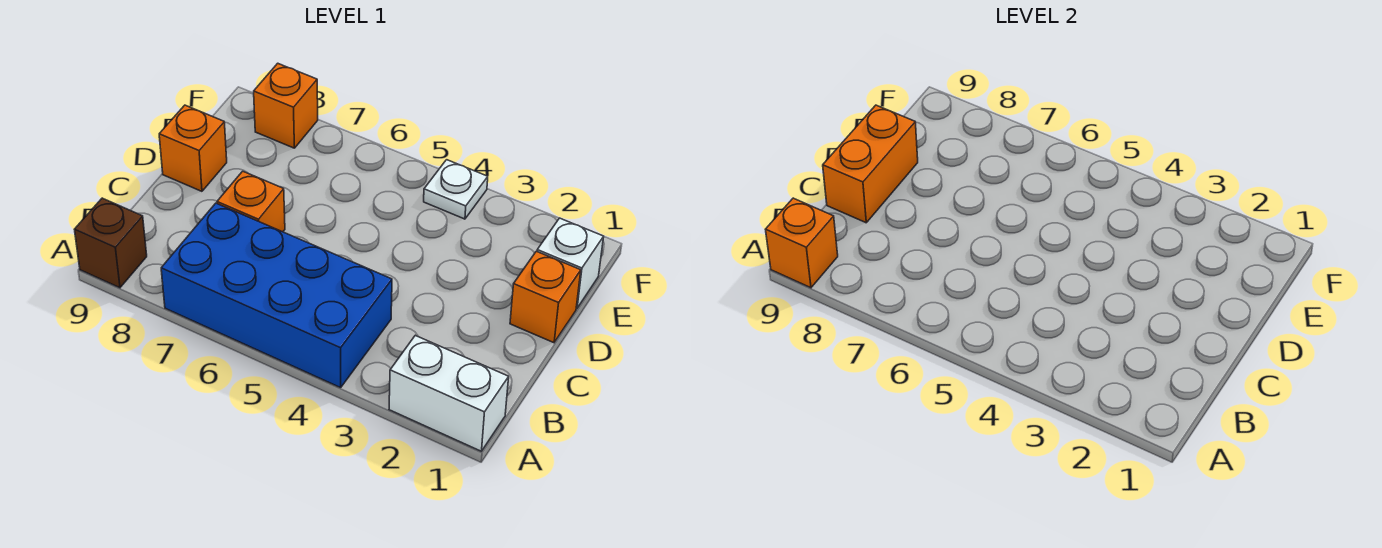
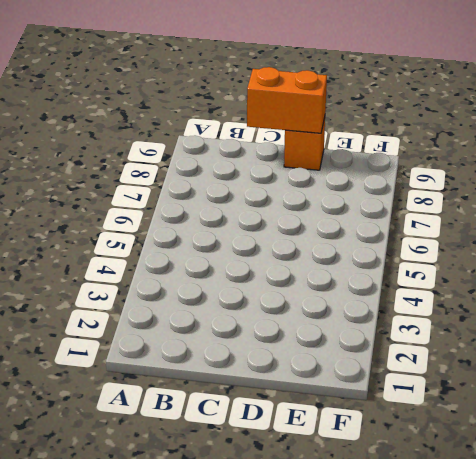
none -> white 1x2 brick [389,335,509,451]
none -> blue 2x4 brick [161,203,392,388]

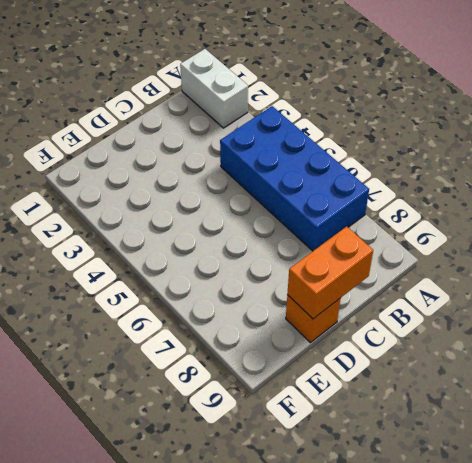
none -> brown 1x1 brick [75,198,147,288]
none -> orange 1x1 brick [217,171,285,232]

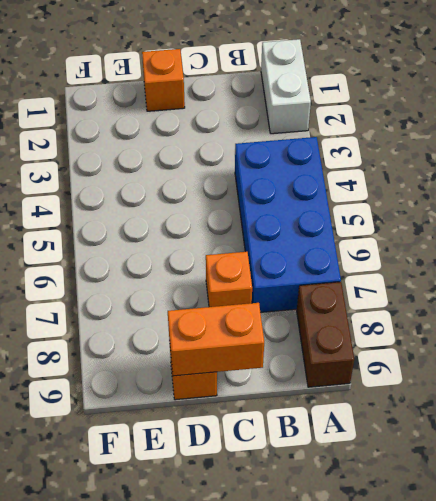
brown 1x2 brick [297,282,354,387] -> brown 1x1 brick [75,198,147,288]
none -> white 1x1 brick [537,218,604,308]
none -> white 1x1 plate [424,160,488,219]

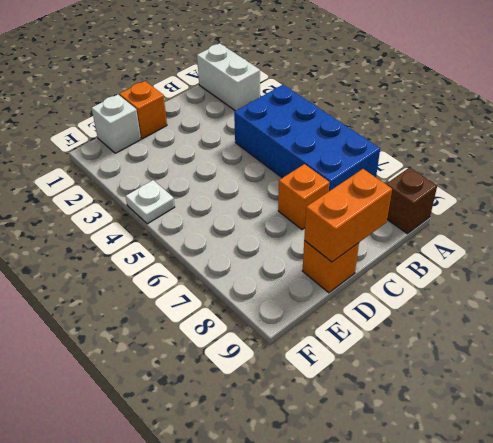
none -> orange 1x1 brick [254,63,318,148]
none -> orange 1x1 brick [766,198,838,288]

